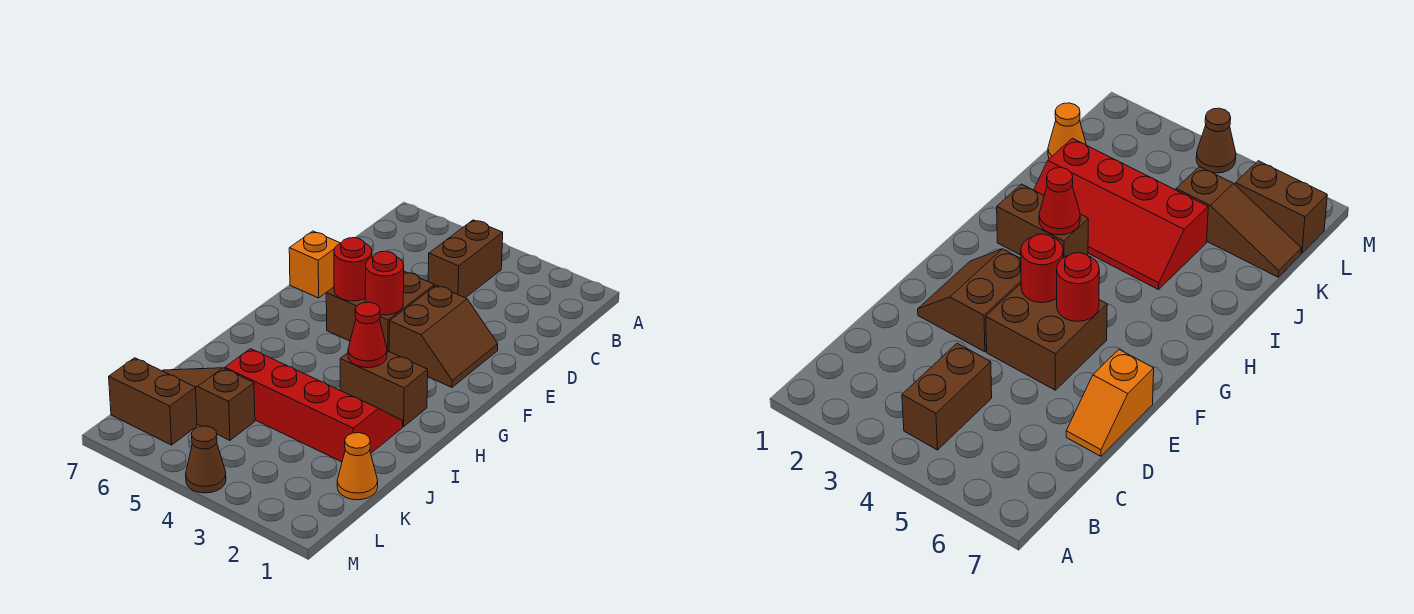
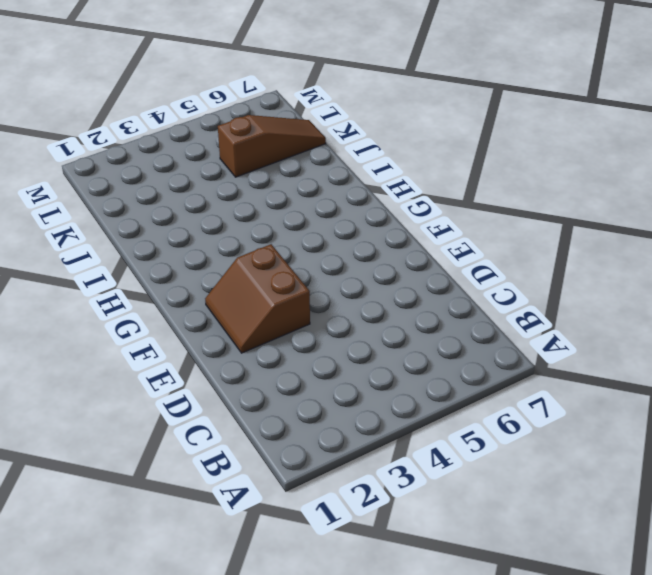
none -> brown 1x2 brick [428,220,503,298]
none -> orange 1x2 slope [289,231,340,298]
none -> brown 2x2 brick [326,271,434,351]

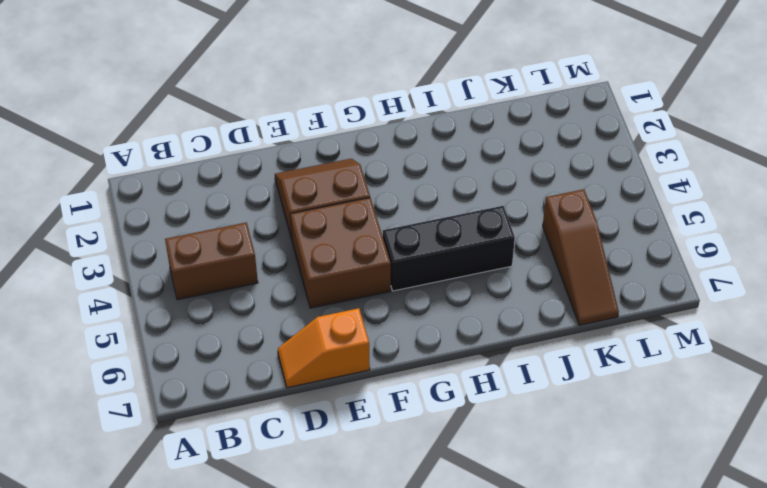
black 1x3 brick [383,206,515,291] -> red 2x4 slope [225,349,403,462]
none -> brown 1x2 brick [340,351,428,427]
none -> orange 1x1 cone [337,433,378,500]
none -> brown 1x2 brick [109,358,197,445]

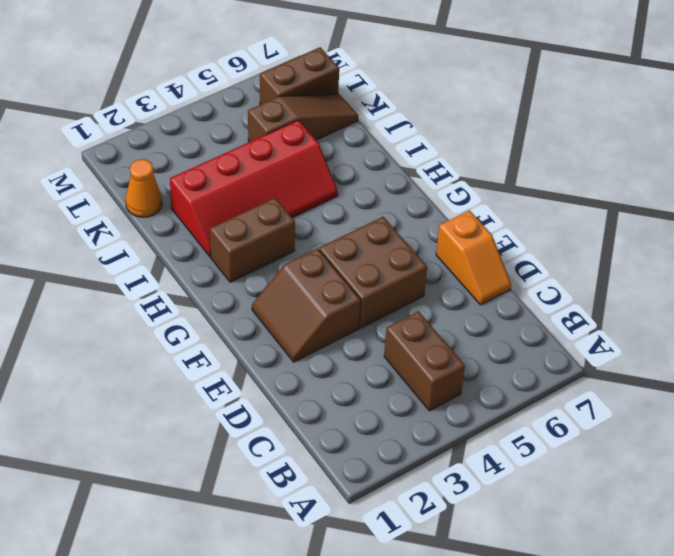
none -> brown 1x1 cone [186,426,226,493]
none -> red 1x1 round brick [365,251,404,315]
none -> red 1x1 round brick [334,238,372,301]

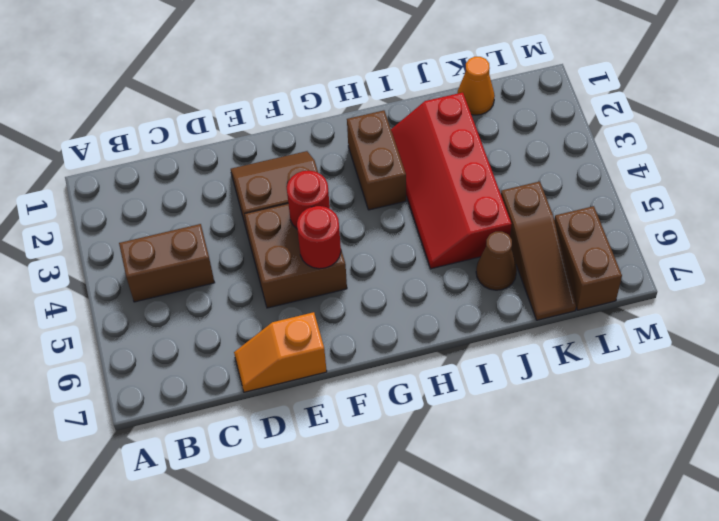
brown 1x1 cone [476,232,517,290] -> brown 1x1 cone moved to [186,426,226,493]
none -> red 1x1 cone [348,302,387,368]

